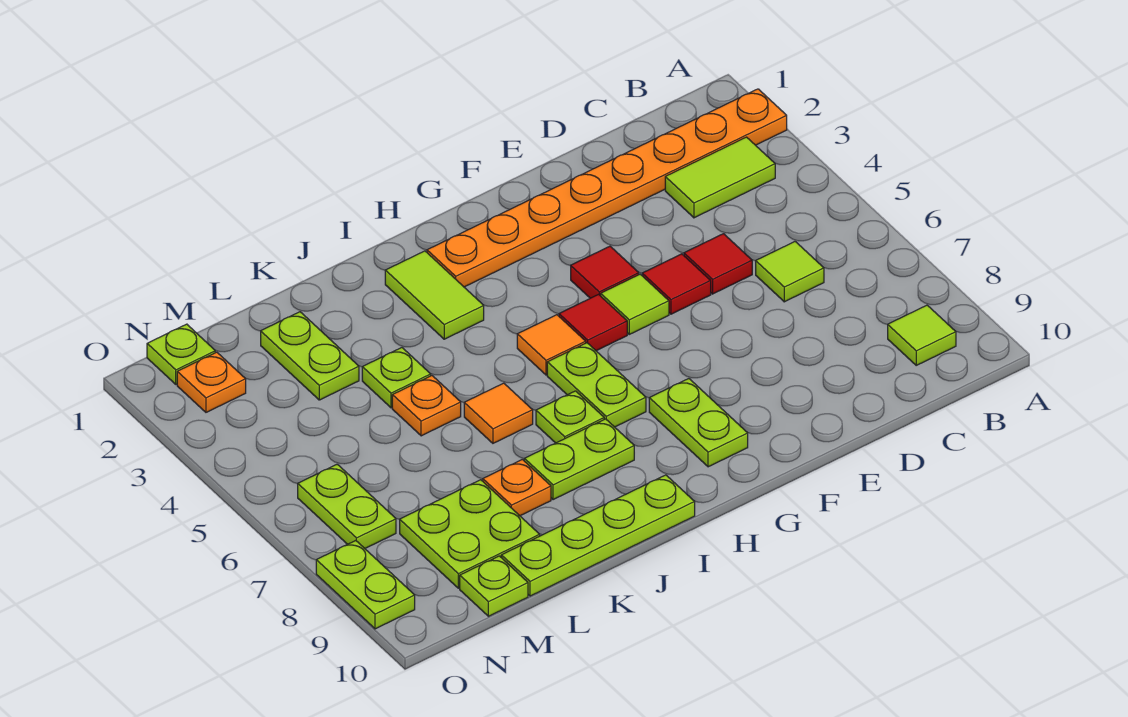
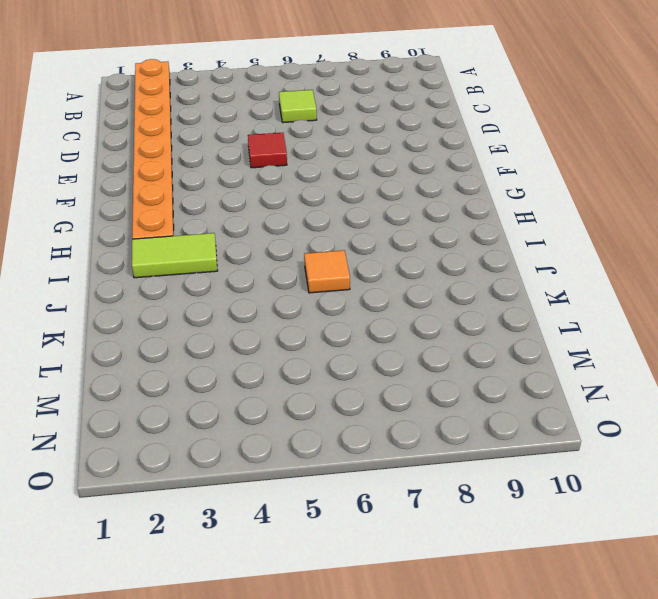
none -> lime 1x2 tile [665,137,775,218]
none -> lime 1x1 tile [888,305,956,365]
none -> red 1x1 tile [684,234,752,294]

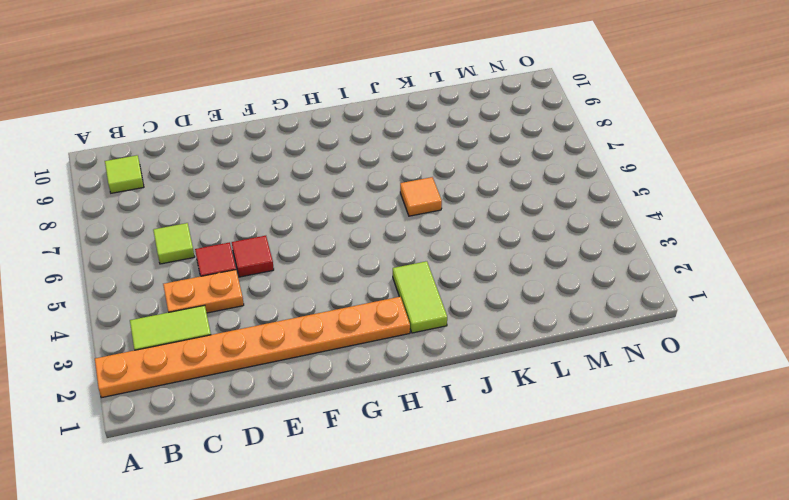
orange 1x2 plate [163,270,244,313] -> none
none -> red 1x1 tile [571,246,639,298]
none -> lime 1x1 tile [601,274,669,334]
none -> red 1x1 tile [559,294,627,351]

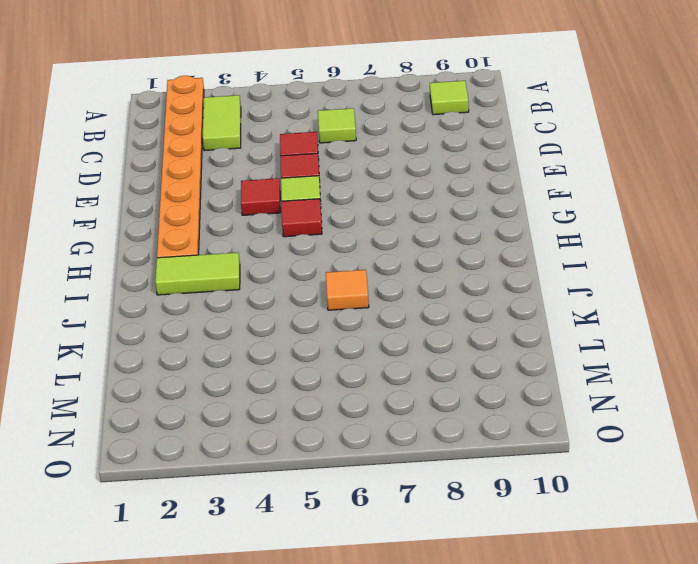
none -> lime 1x2 plate [649,379,748,467]
none -> orange 1x1 tile [517,315,586,375]
none -> lime 1x2 plate [547,343,646,427]

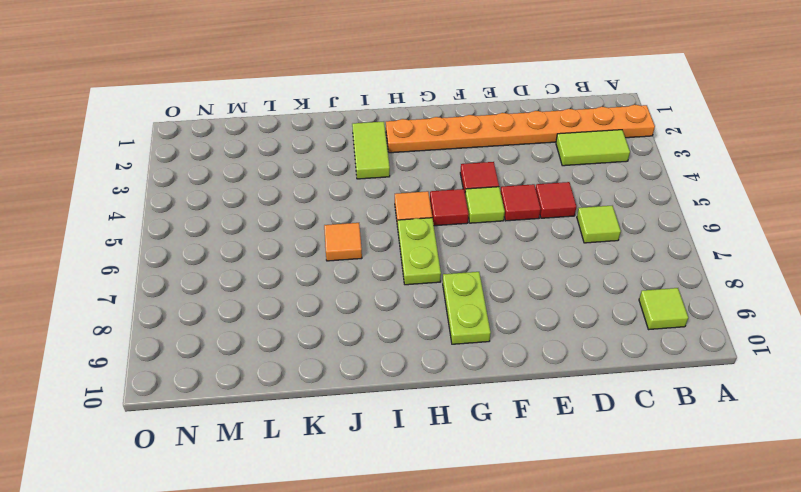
none -> lime 1x1 plate [536,391,604,443]
none -> lime 1x2 plate [524,419,634,500]
none -> lime 1x4 plate [501,475,695,596]

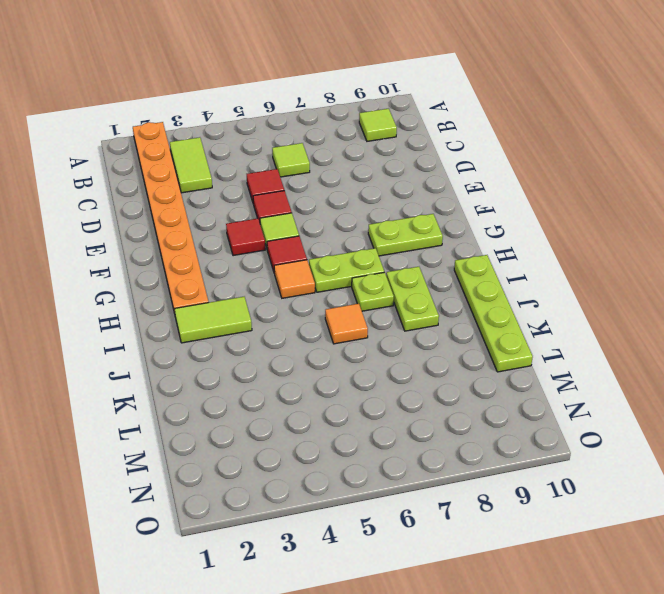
none -> lime 1x1 plate [362,348,431,408]
none -> orange 1x1 plate [392,376,461,436]
none -> orange 1x1 plate [483,459,551,516]

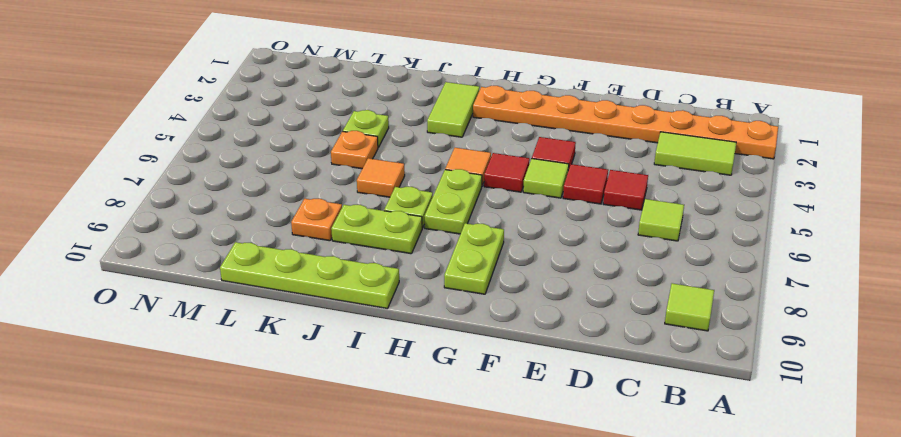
none -> lime 1x2 plate [261,312,359,400]
none -> lime 2x2 plate [400,480,540,588]
none -> lime 1x1 plate [460,556,528,616]

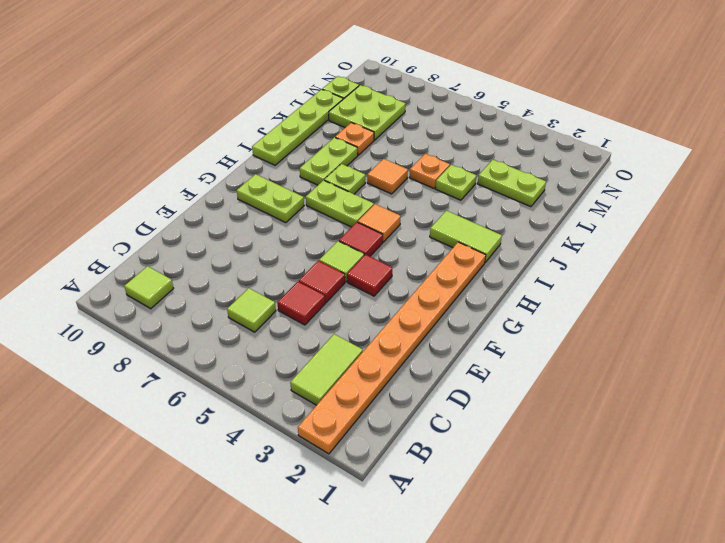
none -> lime 1x1 plate [147,324,215,384]
none -> orange 1x1 plate [177,352,246,412]
none -> lime 1x2 plate [298,464,396,548]

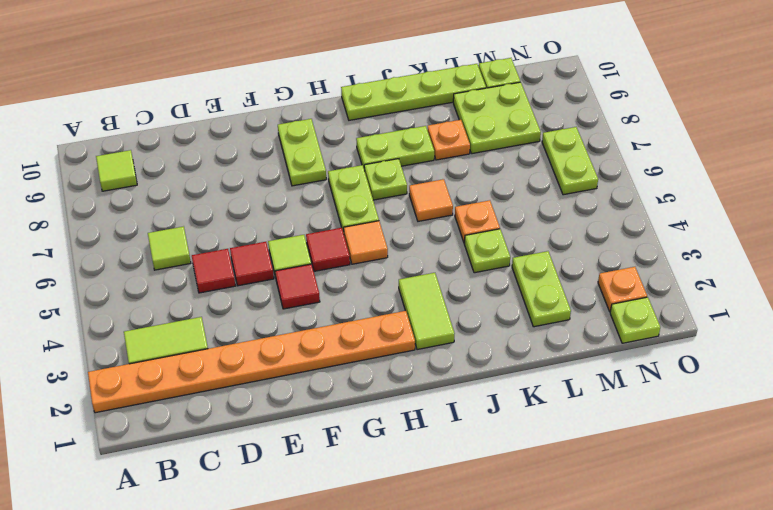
none -> lime 1x2 plate [316,541,415,629]

